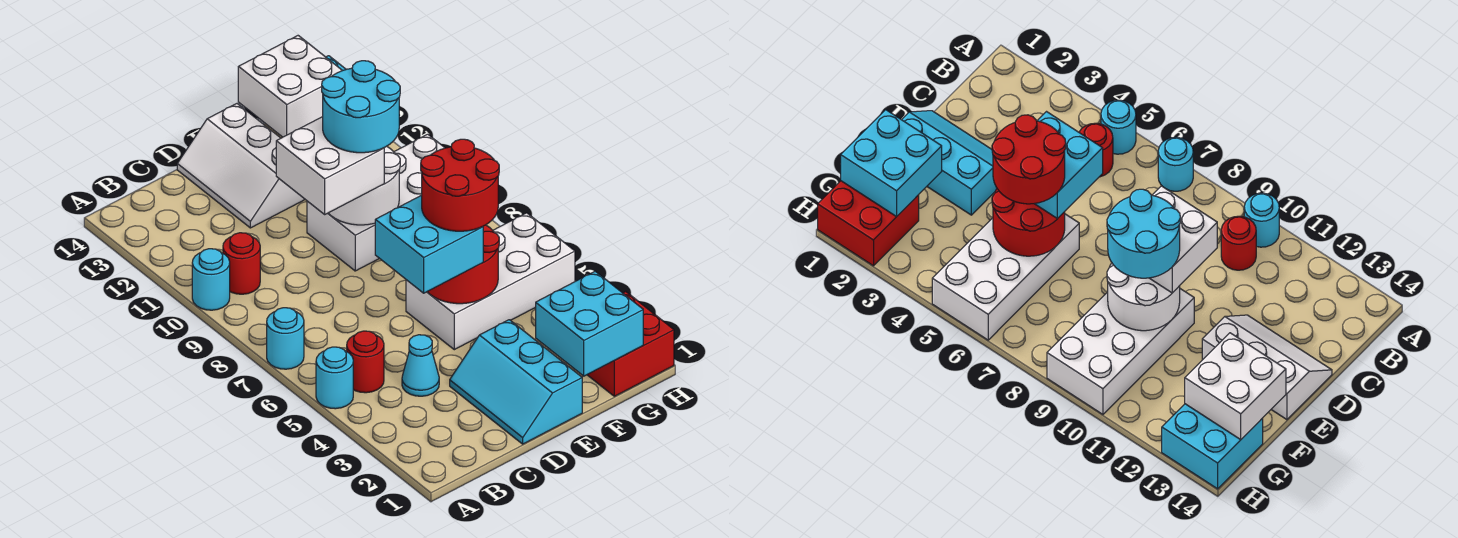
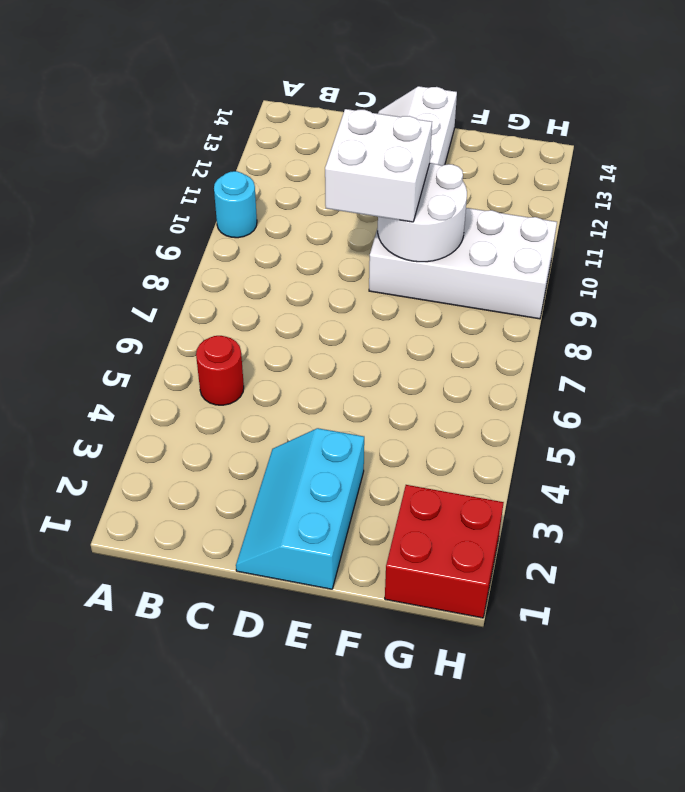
none -> cyan 1x1 round brick [316,347,353,409]
none -> cyan 1x1 round brick [267,308,304,369]
none -> red 1x1 round brick [223,233,260,294]

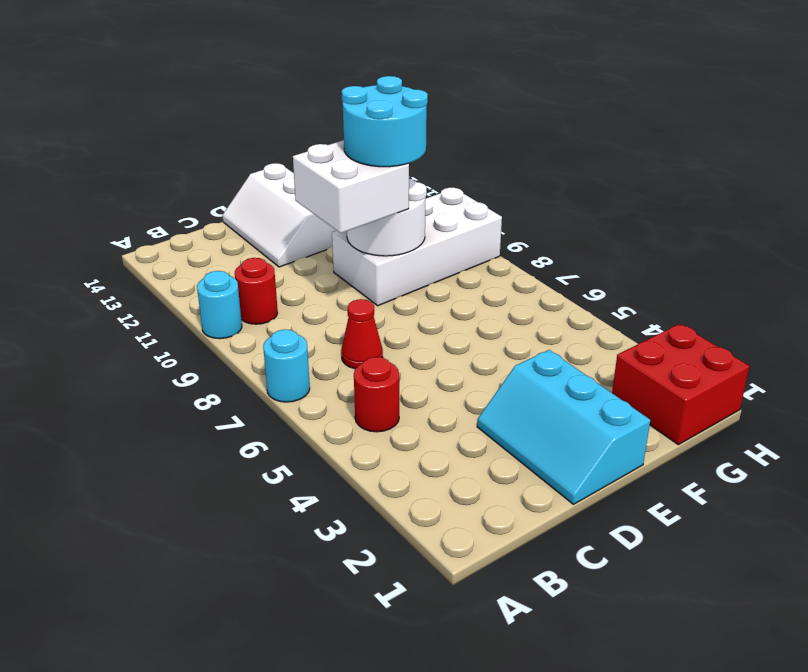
red 1x1 cone [341,299,383,369] -> none
none -> cyan 1x1 round brick [316,347,353,409]
none -> cyan 1x1 cone [402,335,439,396]
none -> white 2x4 brick [406,213,575,350]

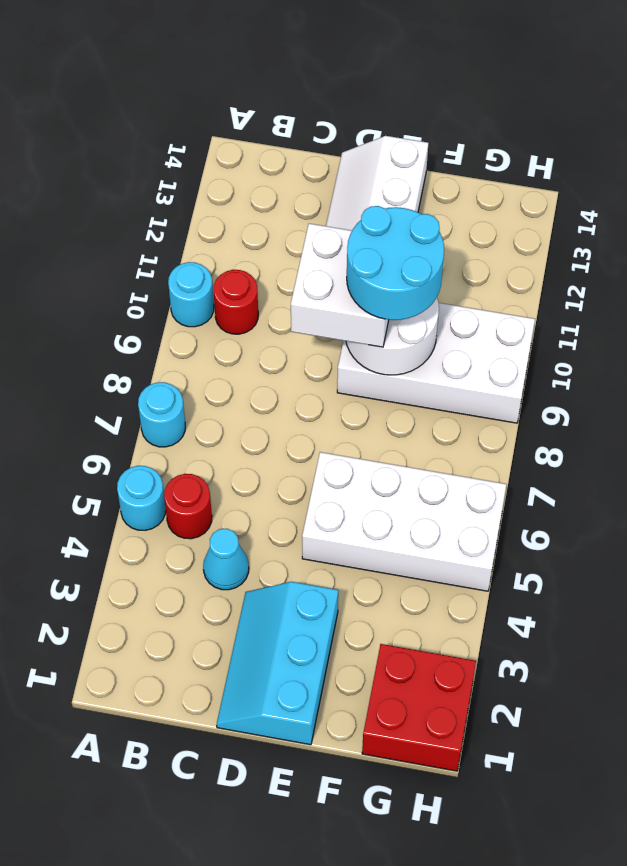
none -> cyan 2x2 brick [1162,404,1263,489]
none -> red 2x2 round brick [427,225,499,304]
none -> cyan 2x2 brick [536,271,643,376]

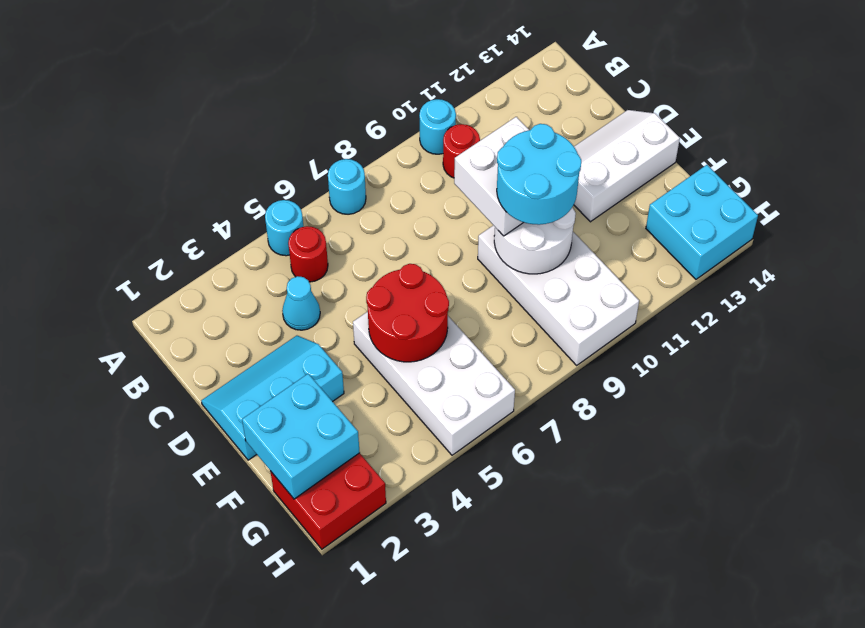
none -> white 2x2 brick [238,36,342,137]
none -> cyan 2x2 brick [375,195,483,293]
none -> red 2x2 round brick [421,139,499,231]

